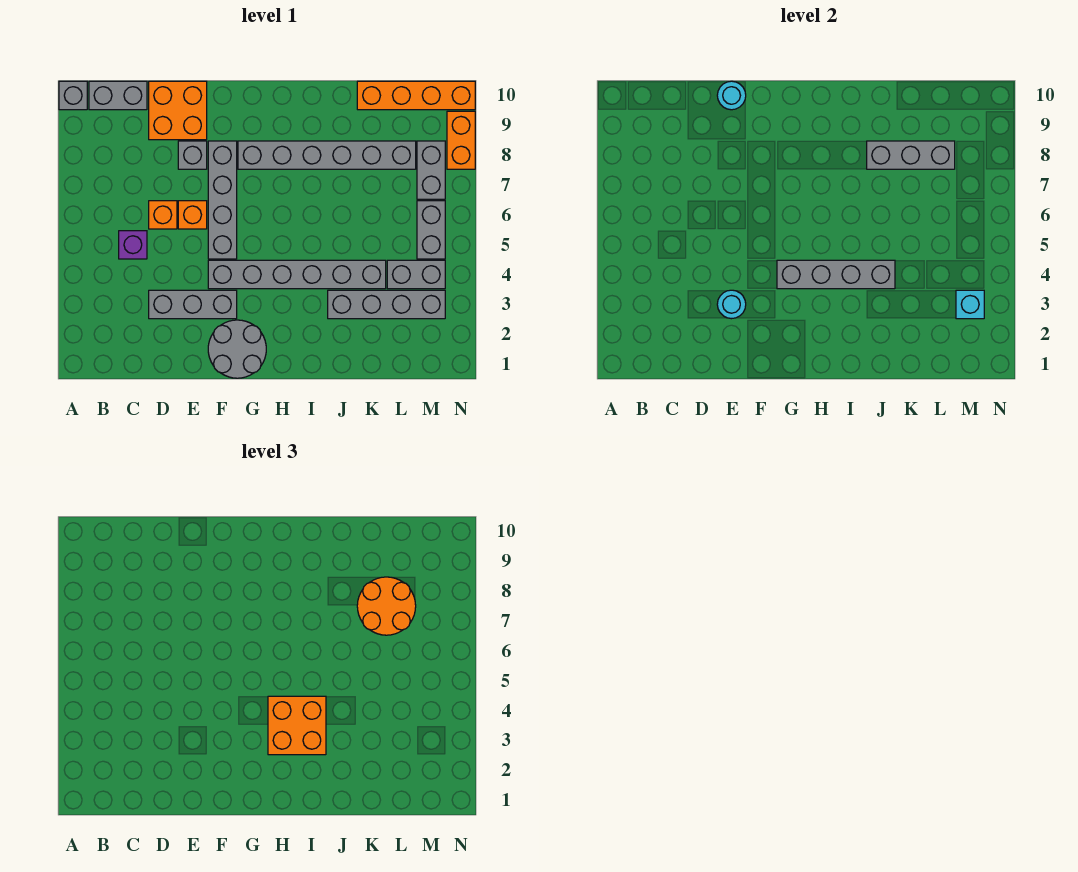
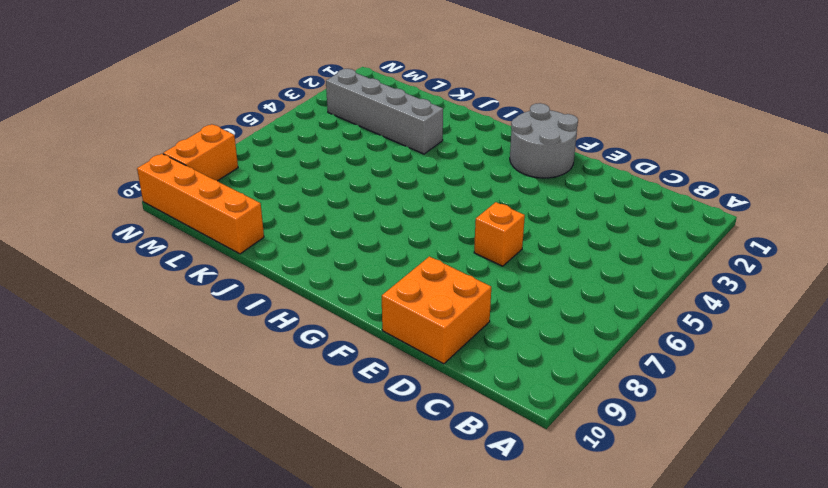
none -> grey 1x1 brick [59,81,87,110]
none -> grey 1x2 brick [89,81,147,110]
none -> purple 1x1 brick [119,231,147,259]

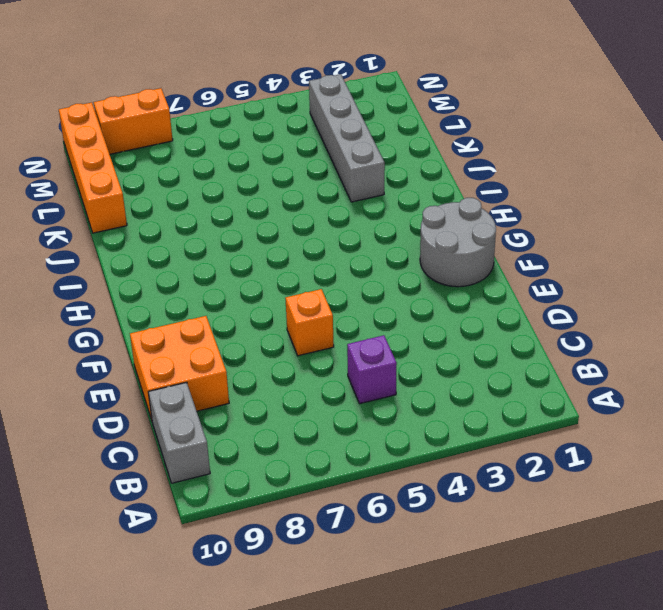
none -> grey 1x1 brick [59,81,87,110]
none -> grey 1x3 brick [149,290,237,319]
none -> orange 1x1 brick [149,201,177,229]

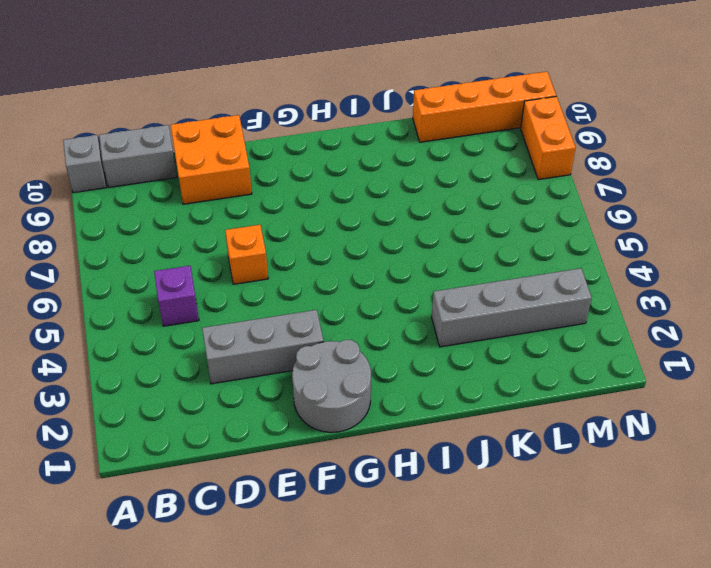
none -> orange 1x1 brick [149,201,177,229]
none -> grey 1x1 brick [178,141,207,169]
none -> grey 1x6 brick [208,260,386,289]

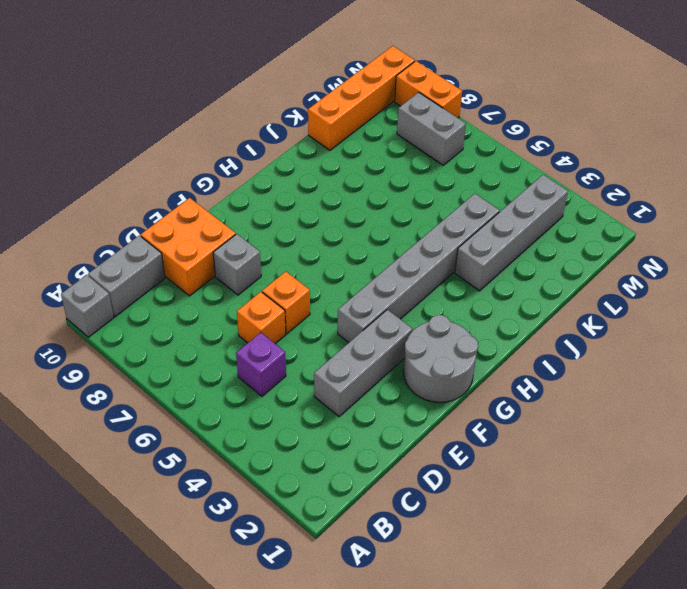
none -> grey 1x4 brick [208,141,237,259]
none -> grey 1x6 brick [238,141,416,169]
none -> grey 1x2 brick [387,260,445,289]

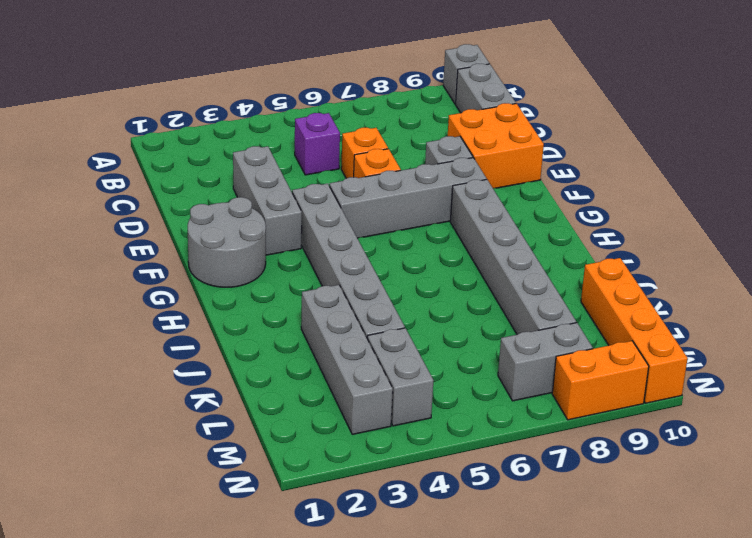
none -> grey 1x2 brick [417,201,445,259]
none -> cyan 1x1 round brick [717,290,746,319]
none -> cyan 1x1 round brick [717,81,746,110]

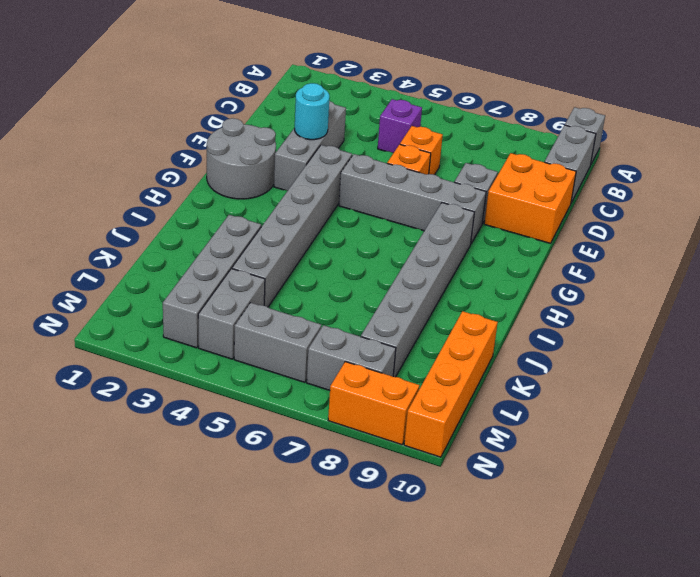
none -> cyan 1x1 round brick [717,81,746,110]
none -> grey 1x4 brick [777,260,895,289]
none -> grey 1x3 brick [867,141,955,169]

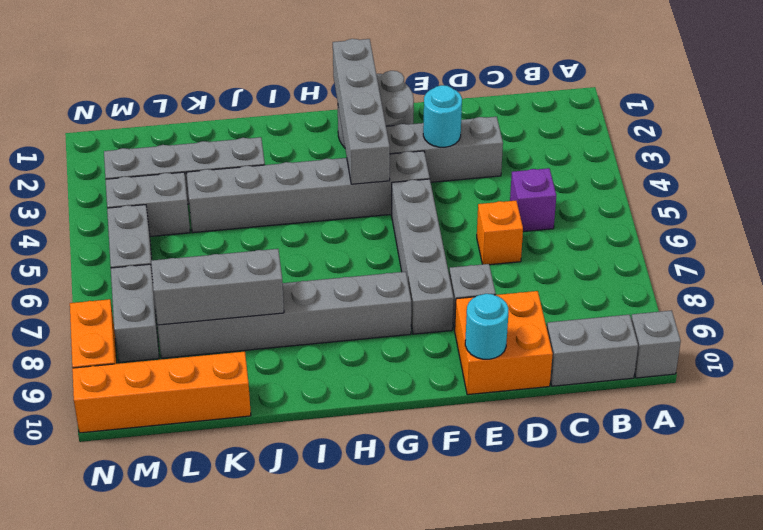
grey 1x4 brick [333,39,390,184] -> grey 1x4 brick turned to [777,260,895,289]
none -> orange 1x1 brick [178,201,207,229]
none -> cyan 1x1 brick [956,290,984,319]
none -> orange 2x2 brick [268,696,326,755]

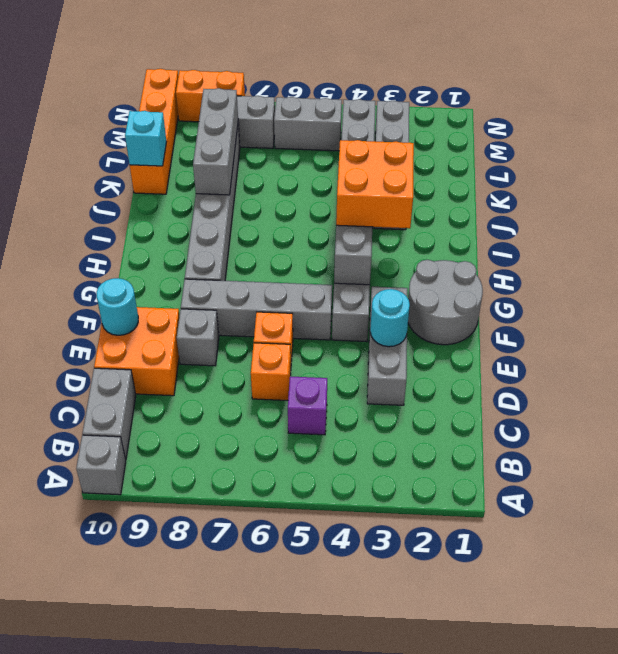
cyan 1x1 brick [125,111,167,166] -> cyan 1x1 brick moved to [956,290,984,319]
none -> orange 2x2 round brick [357,577,416,635]

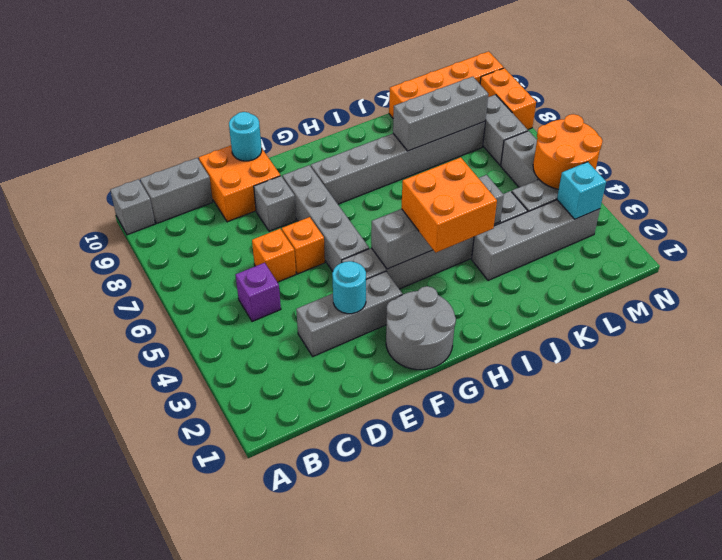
orange 2x2 round brick [533,114,603,189] -> orange 2x2 round brick moved to [357,577,416,635]

